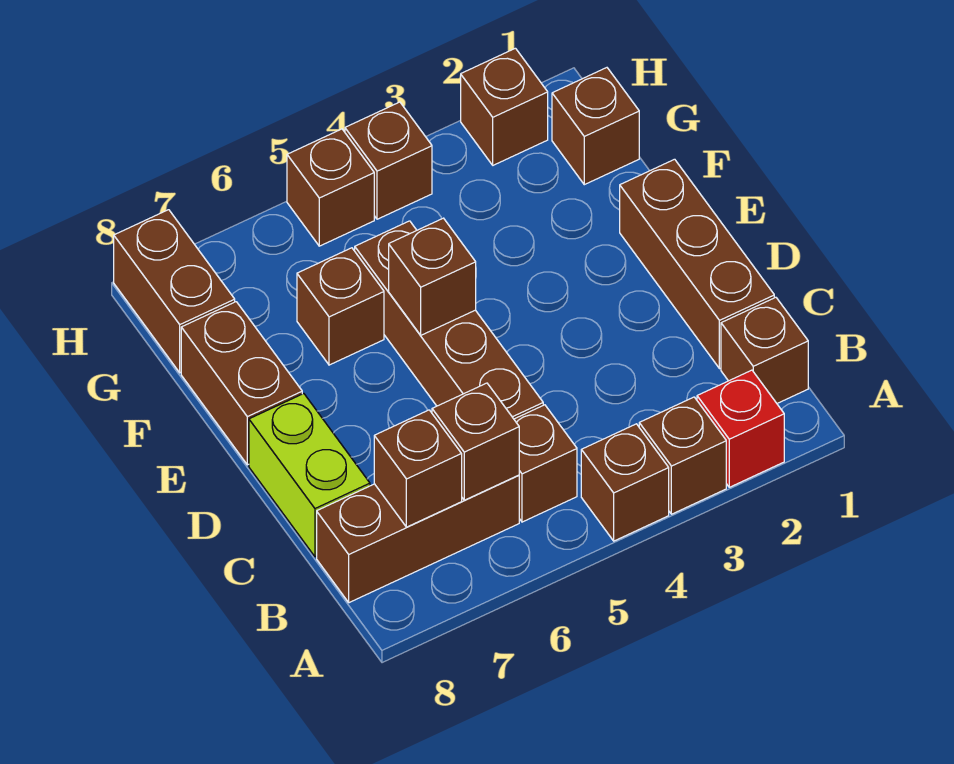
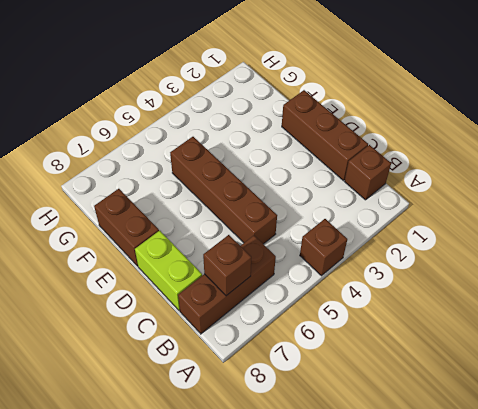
none -> red 1x1 brick [697,370,784,487]
none -> brown 1x1 brick [639,397,726,514]
none -> brown 1x1 brick [514,405,577,522]

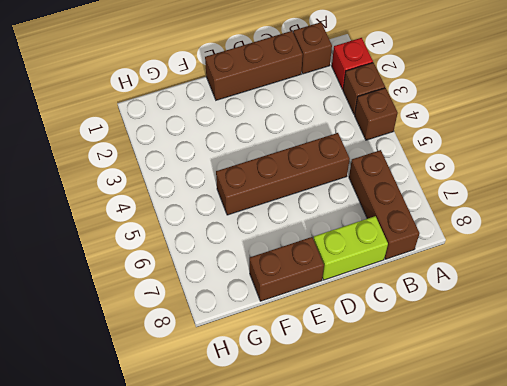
none -> brown 1x1 brick [514,405,577,522]
none -> brown 1x1 brick [297,248,384,365]
none -> brown 1x1 brick [552,68,639,185]

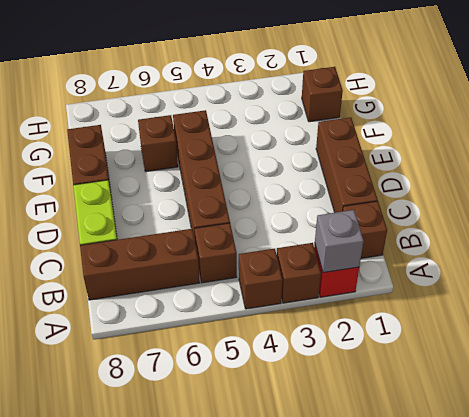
grey 1x1 brick [315,210,364,273] -> none
none -> brown 1x2 brick [114,210,235,373]
none -> brown 1x1 brick [461,48,548,165]
none -> brown 1x1 brick [345,102,432,219]

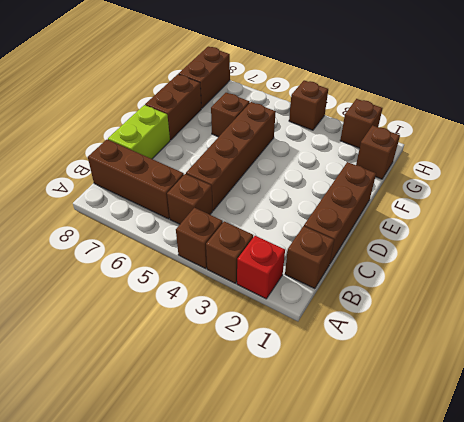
none -> brown 1x1 brick [287,129,374,246]
none -> brown 1x1 brick [432,383,519,500]
none -> brown 1x1 brick [374,410,462,527]

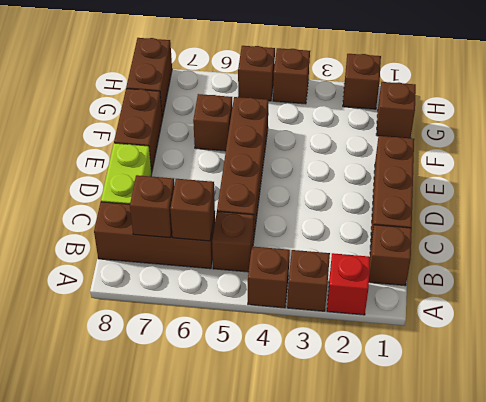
none -> brown 1x1 brick [389,218,476,335]

